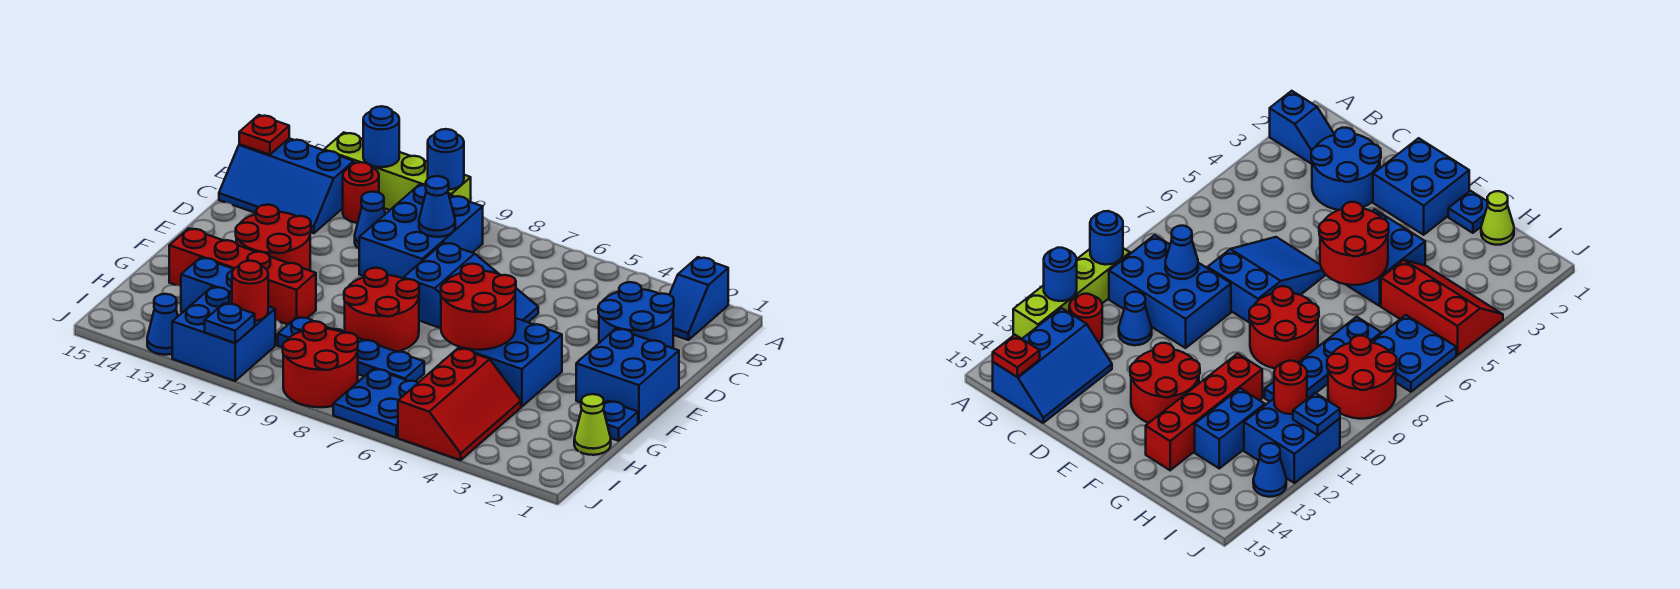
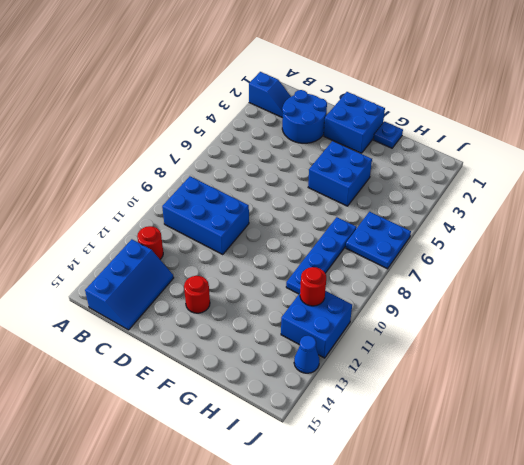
red 1x1 round brick [184,276,210,313] -> red 2x2 round brick [236,205,311,271]
none -> lime 1x4 brick [324,132,471,210]
none -> blue 1x1 cone [355,192,385,249]
none -> blue 2x3 slope [403,243,538,328]

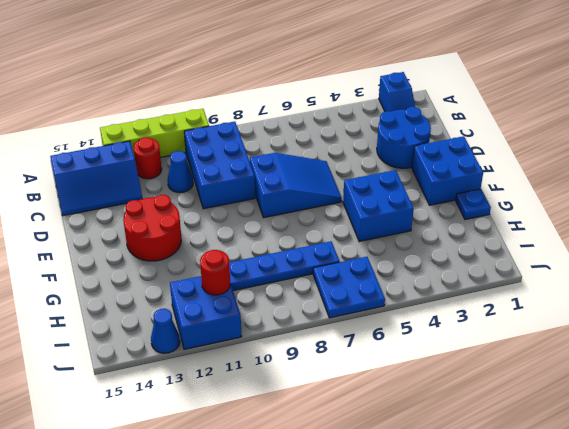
none -> red 2x2 round brick [344,268,419,352]
none -> red 1x4 brick [169,228,316,324]
none -> lime 1x1 cone [574,394,611,455]

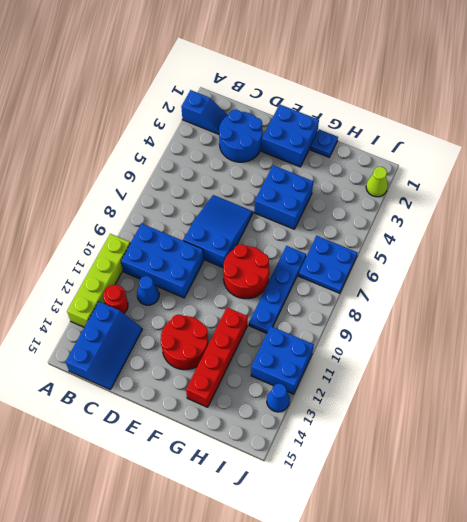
lime 1x1 cone [366,166,388,197] -> lime 1x1 cone moved to [574,394,611,455]
none -> red 2x3 slope [398,348,521,460]
none -> blue 1x2 brick [181,257,234,313]
none -> red 2x2 round brick [283,321,358,407]

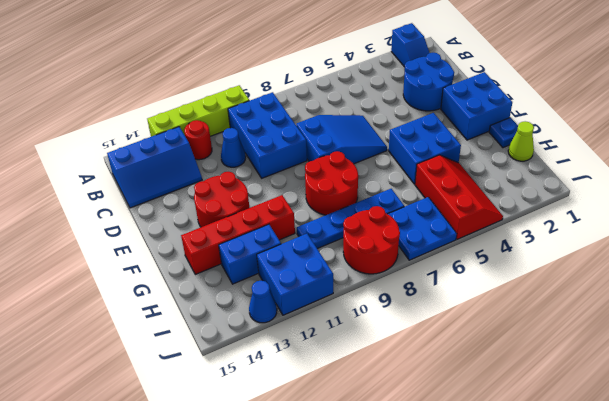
none -> blue 1x1 round brick [428,129,464,190]
none -> blue 1x1 round brick [363,106,399,167]
none -> red 1x1 plate [239,115,289,155]

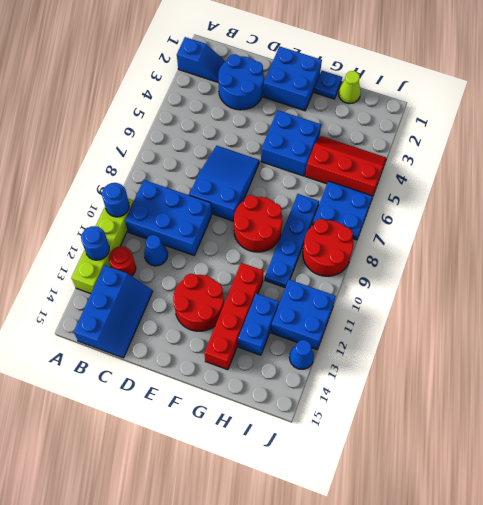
none -> red 1x1 plate [239,115,289,155]
none -> blue 1x1 cone [419,176,455,237]
none -> red 2x2 round brick [441,264,516,350]

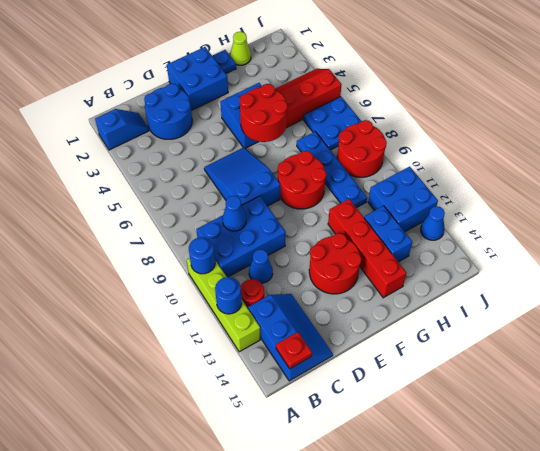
none -> red 1x1 round brick [232,261,268,321]
none -> blue 1x1 plate [205,303,255,343]

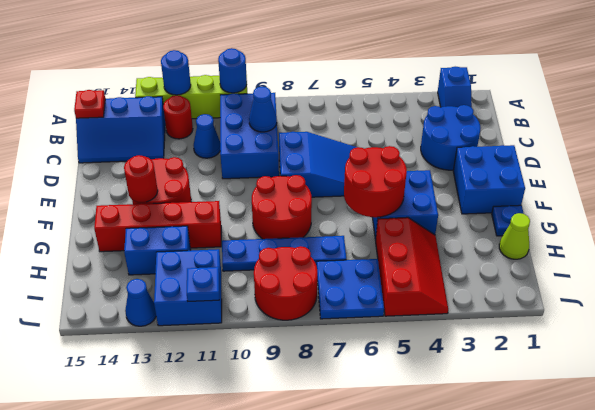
red 1x1 round brick [124,155,158,203] -> red 1x1 round brick moved to [232,261,268,321]

